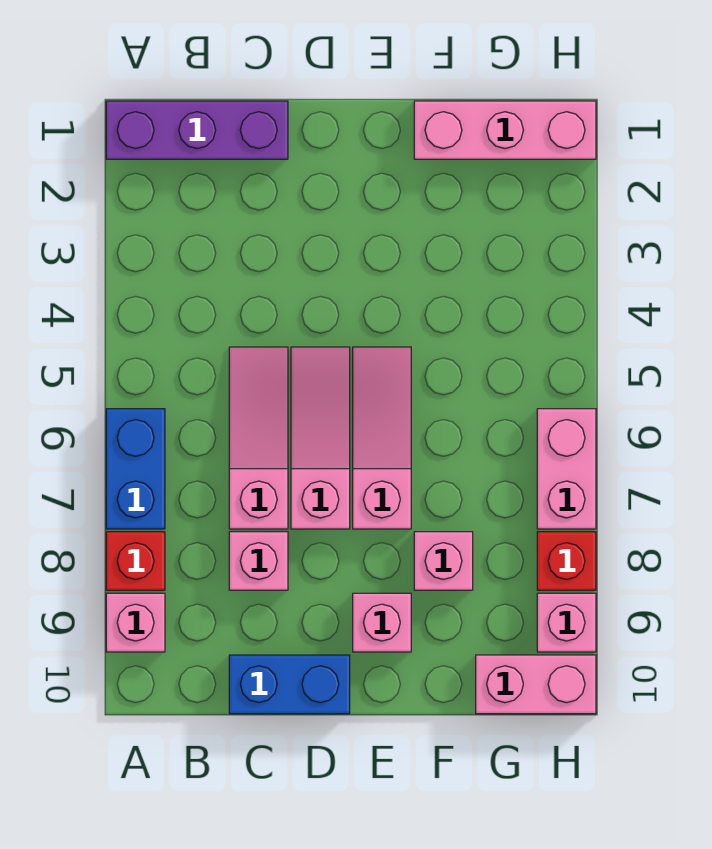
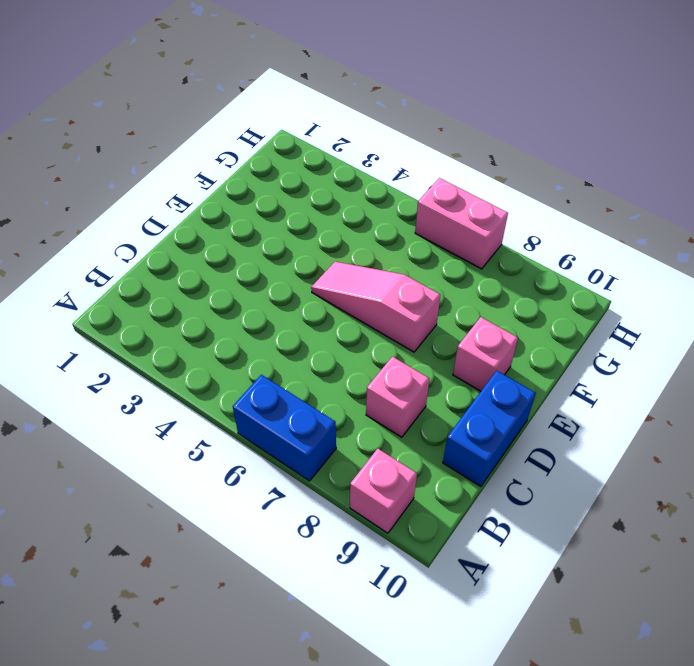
none -> purple 1x3 brick [106,101,288,159]
none -> red 1x1 brick [106,532,165,590]
none -> pink 1x3 slope [229,347,288,529]

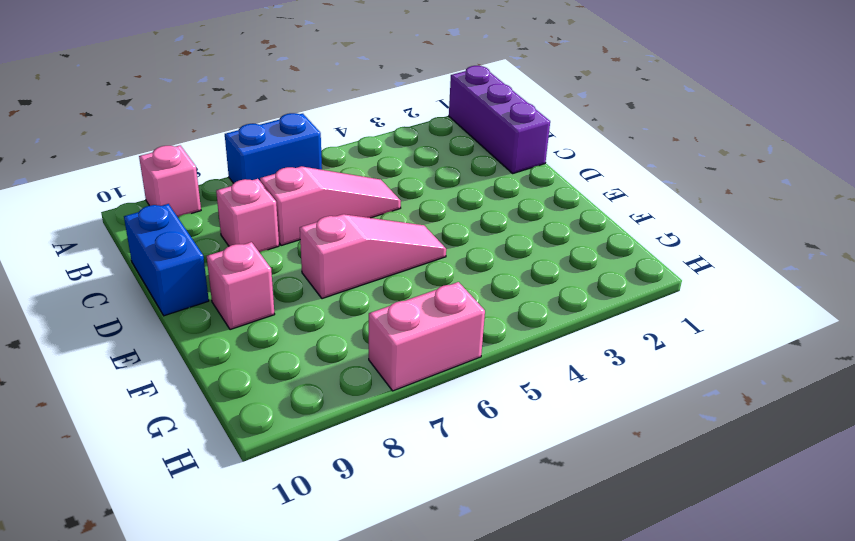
none -> red 1x1 brick [106,532,165,590]
none -> pink 1x3 slope [291,347,350,529]
none -> pink 1x3 brick [414,101,596,159]

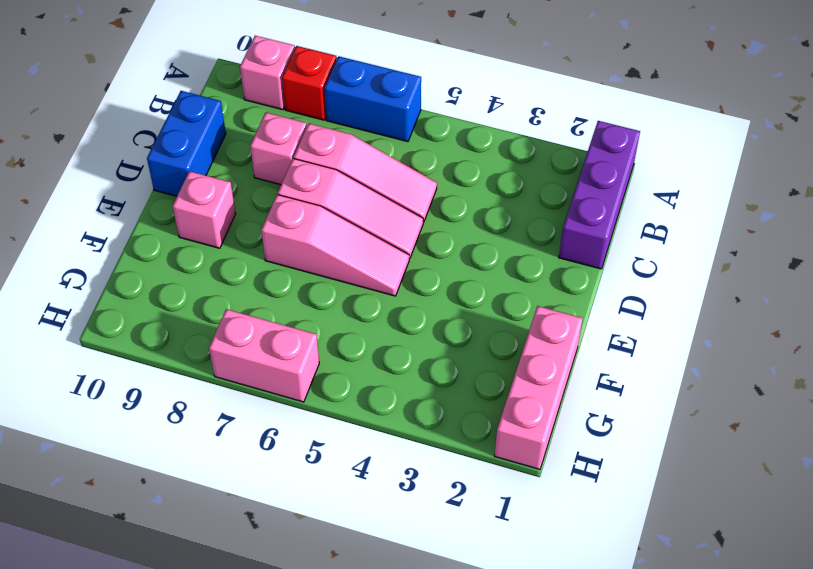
none -> pink 1x1 brick [414,532,473,590]
none -> pink 1x2 brick [476,655,596,714]
none -> red 1x1 brick [537,532,596,590]

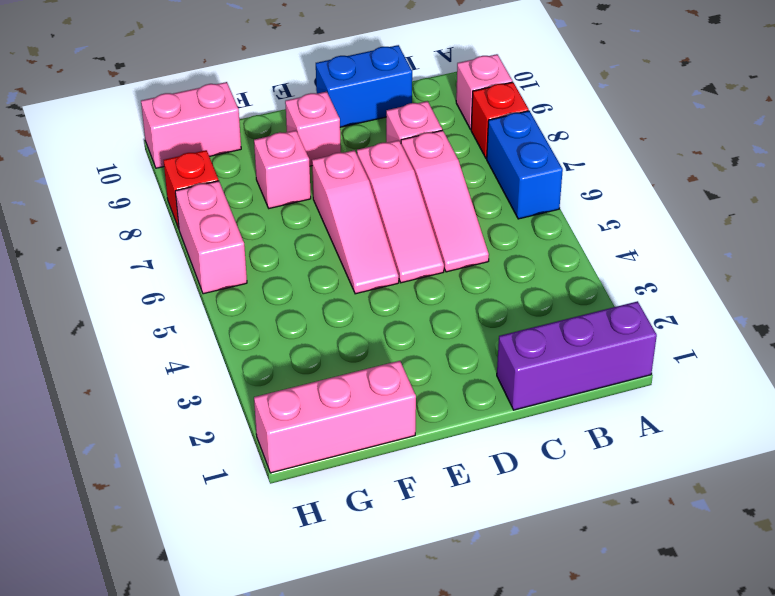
none -> pink 1x1 brick [537,593,596,652]

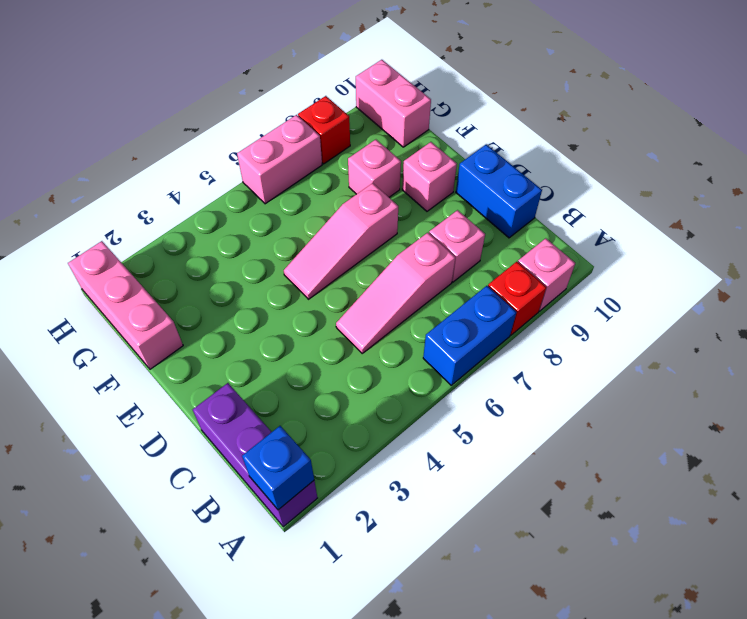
blue 1x1 brick [242,426,314,510] -> none
none -> pink 1x3 slope [291,347,350,529]
none -> pink 1x1 brick [537,593,596,652]

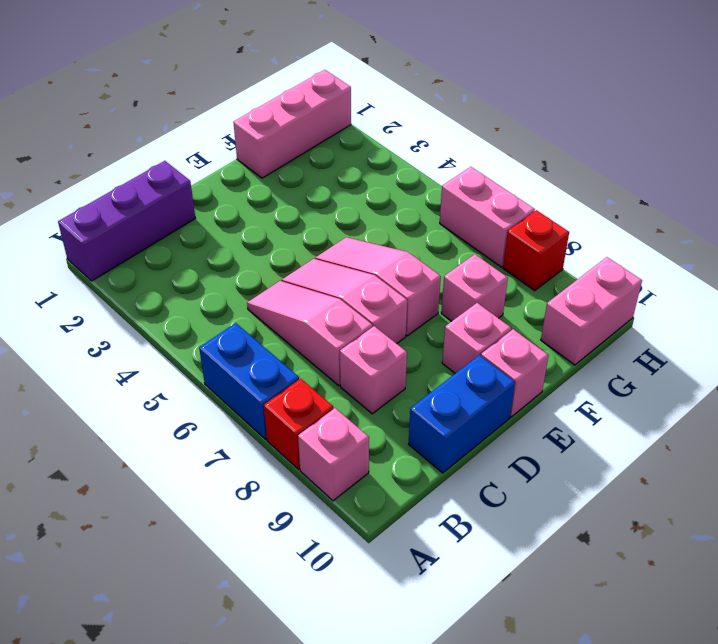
pink 1x1 brick [481,329,549,417] -> pink 1x1 brick moved to [537,593,596,652]

